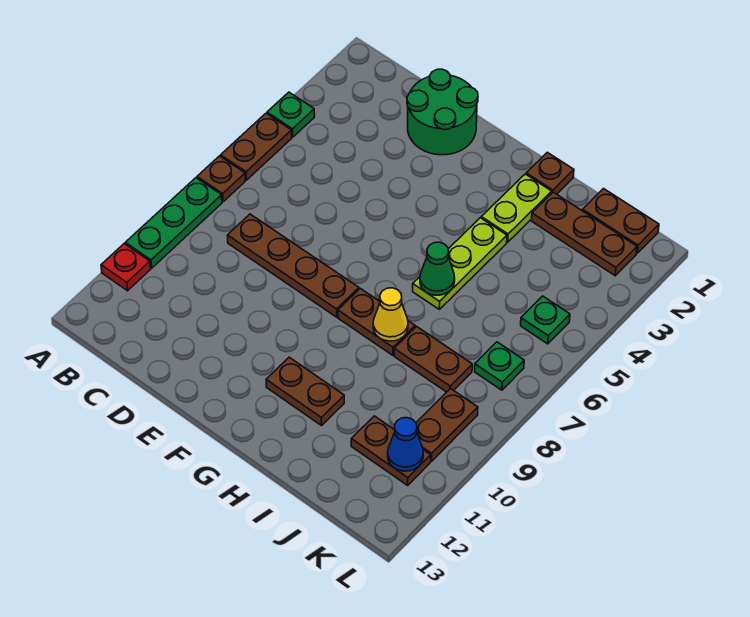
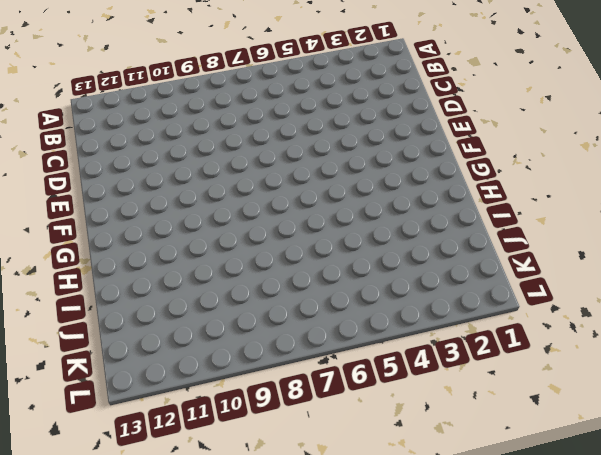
none -> green 1x1 plate [267,92,315,137]
none -> brown 1x2 plate [221,113,292,180]
none -> brown 1x1 plate [197,156,245,202]

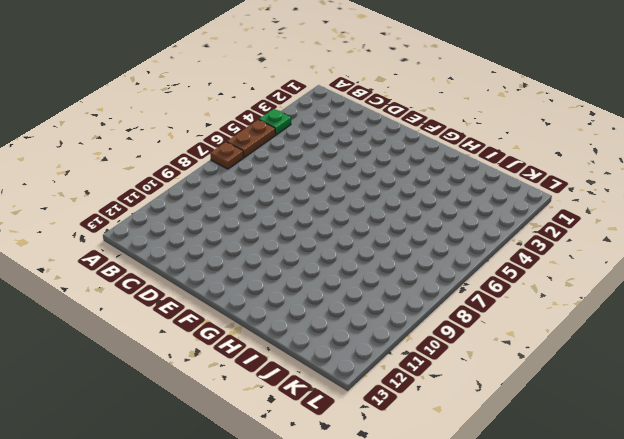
none -> green 1x3 plate [125,178,222,268]
none -> red 1x1 plate [101,244,151,291]
none -> brown 1x4 plate [227,214,359,317]

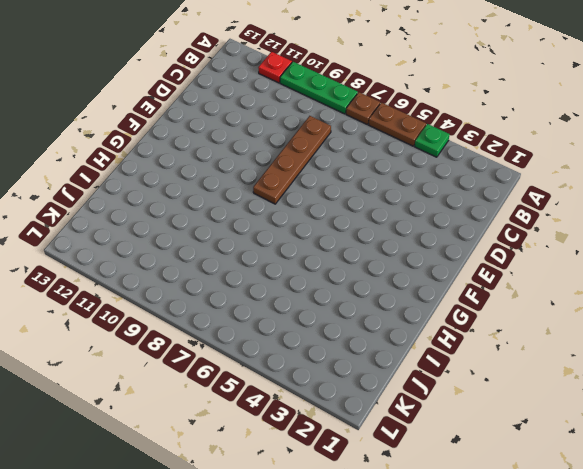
none -> green 2x2 round brick [407,69,478,155]
none -> brown 1x2 plate [338,288,415,355]
none -> brown 1x2 plate [266,357,344,426]

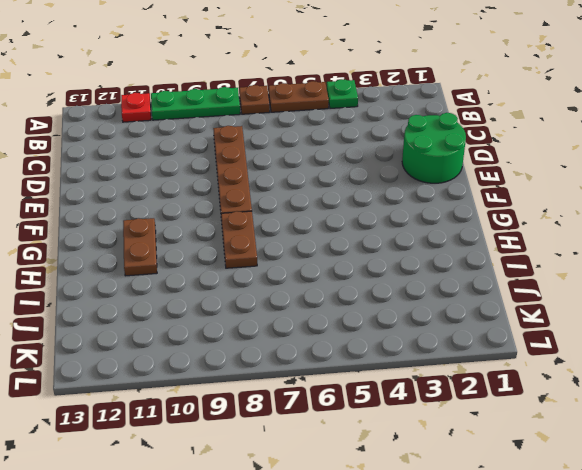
none -> brown 1x1 plate [526,152,574,194]
none -> lime 1x2 plate [481,174,552,242]
none -> lime 1x3 plate [413,218,507,309]

